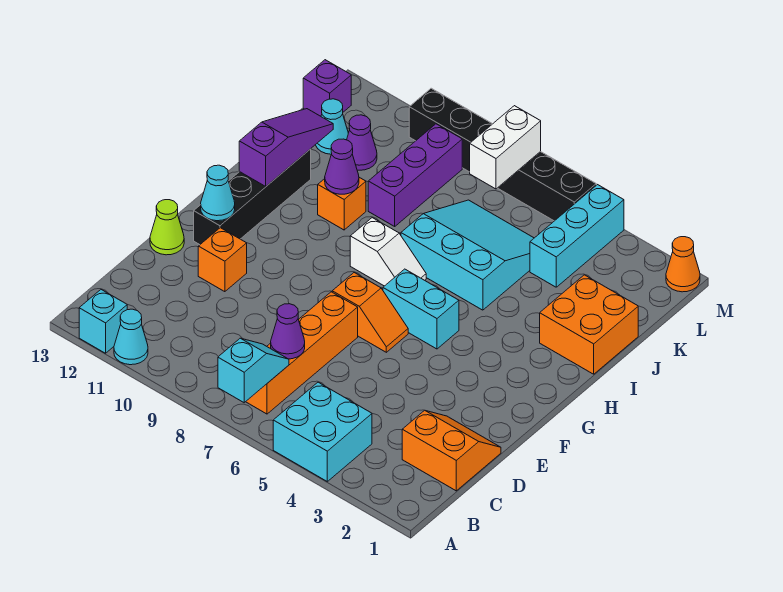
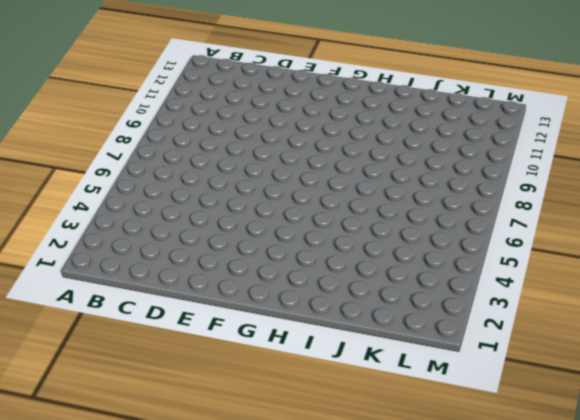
none -> cyan 2x2 brick [273,382,372,481]
none -> cyan 1x1 cone [114,309,148,365]
none -> cyan 1x1 brick [79,290,127,353]

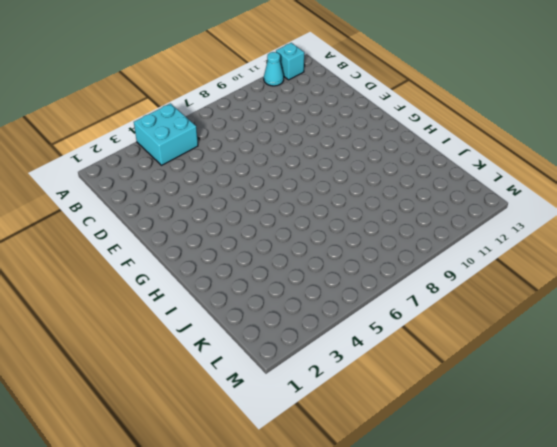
none -> orange 1x4 brick [246,292,358,414]
none -> orange 2x2 slope [402,410,501,491]
none -> orange 1x1 brick [198,228,247,292]

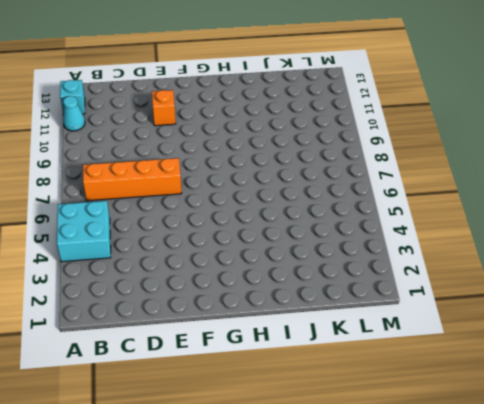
none -> orange 2x2 slope [402,410,501,491]
none -> lime 1x1 cone [150,200,184,255]
none -> orange 1x2 slope [332,273,408,352]

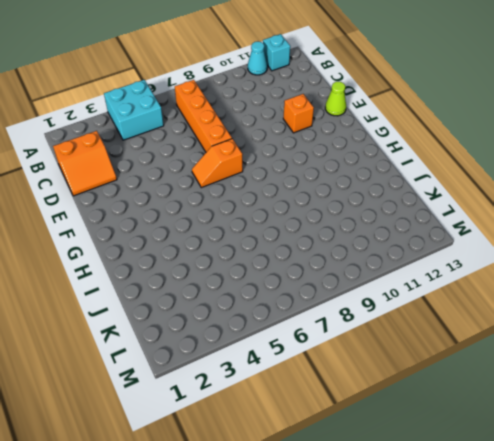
none -> black 1x4 brick [194,149,311,245]
none -> cyan 1x2 brick [383,269,459,349]
none -> white 1x2 slope [350,218,426,286]

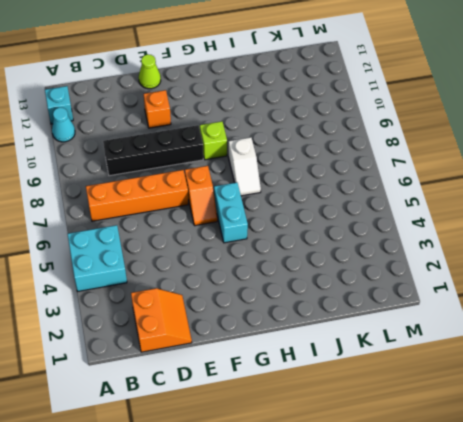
black 1x4 brick [103,125,203,176] -> black 1x4 brick moved to [194,149,311,245]
lime 1x1 brick [200,121,227,160] -> none
none -> orange 2x2 brick [540,275,638,374]
none -> cyan 3x3 slope [401,200,534,310]
none -> orange 1x1 brick [318,177,366,230]

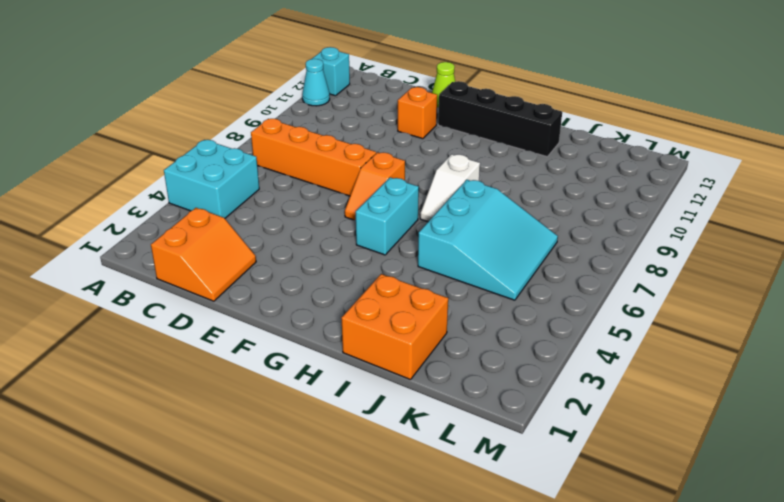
none -> orange 1x1 brick [318,177,366,230]
none -> purple 1x3 brick [368,124,462,226]
none -> cyan 1x3 brick [530,185,624,287]

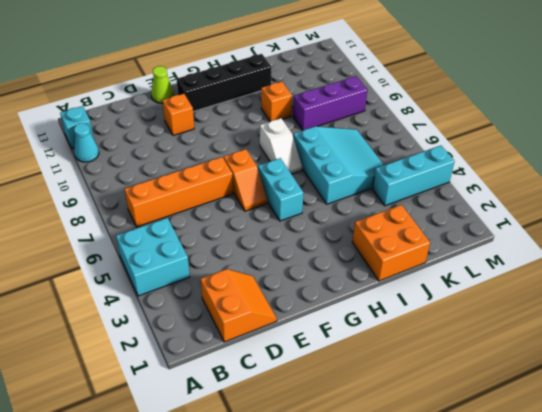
none -> purple 1x1 cone [347,115,377,170]
none -> cyan 1x1 cone [316,99,348,154]
none -> purple 1x1 brick [303,60,351,116]

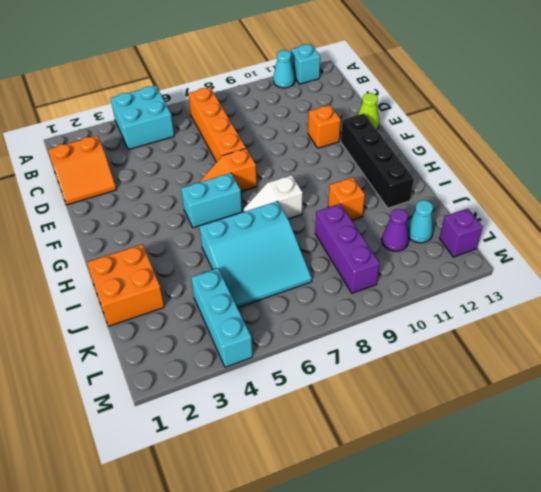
none -> orange 1x1 cone [666,237,700,292]
none -> black 1x6 brick [409,88,596,221]
none -> cyan 1x2 slope [218,338,289,403]

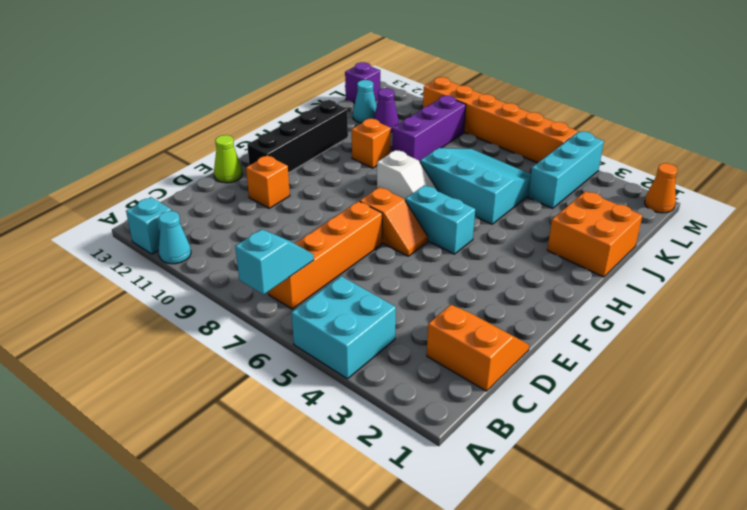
orange 1x6 brick [423,77,578,163] -> black 1x6 brick [409,88,596,221]
none -> purple 1x1 cone [271,304,305,359]
none -> cyan 1x1 cone [201,165,235,221]
none -> purple 1x3 slope [239,109,333,186]

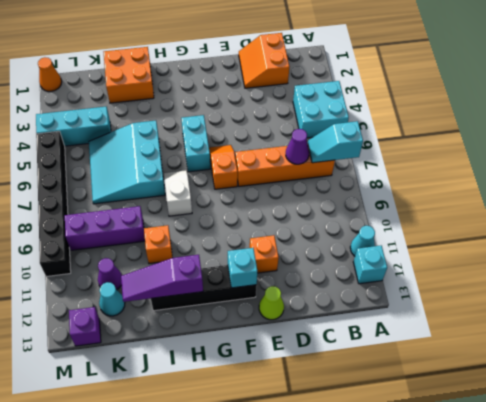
cyan 1x1 brick [228,248,257,288] -> cyan 1x1 cone [201,165,235,221]
none -> purple 1x1 cone [325,139,359,194]
none -> white 1x2 brick [470,106,541,189]

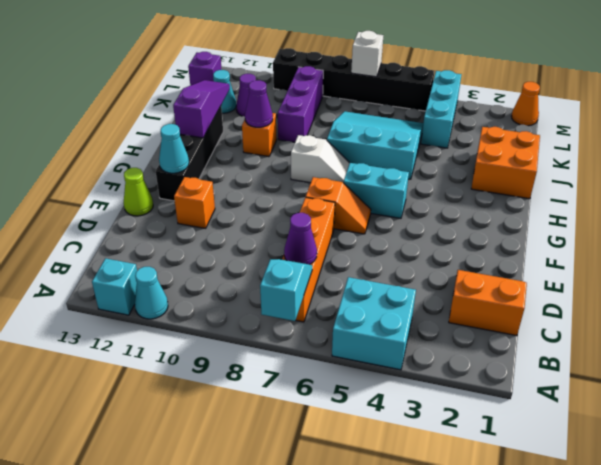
white 1x1 brick [351,31,383,77] -> white 1x2 brick [470,106,541,189]

